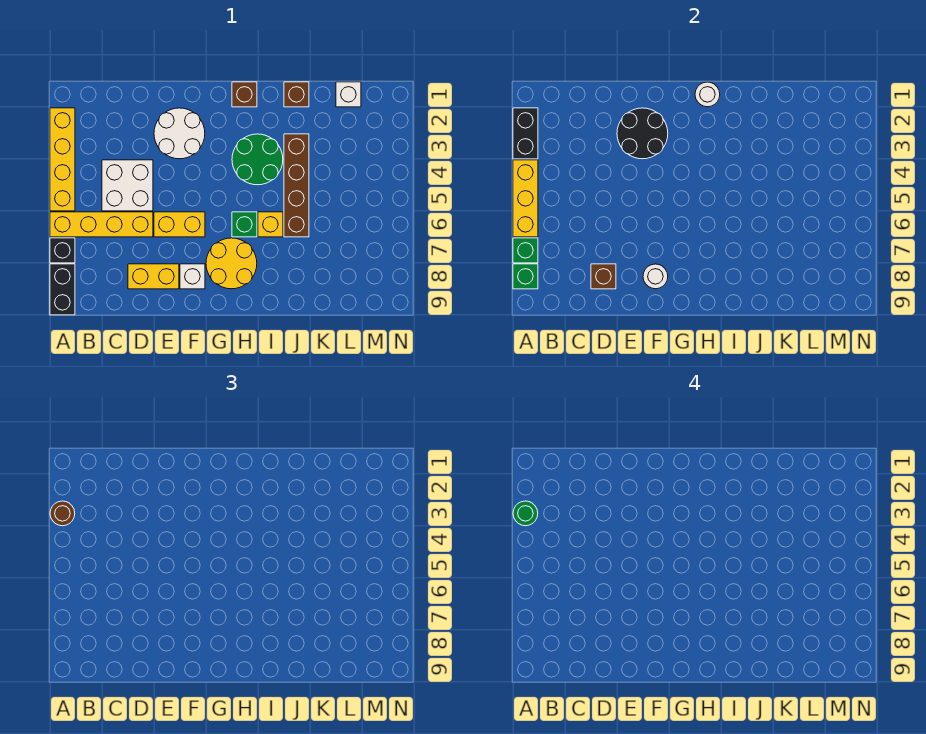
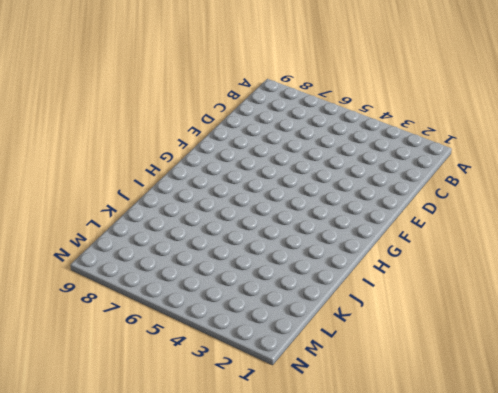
none -> yellow 1x4 brick [50,108,75,211]
none -> yellow 1x4 brick [50,212,153,237]
none -> black 1x1 brick [50,238,75,263]

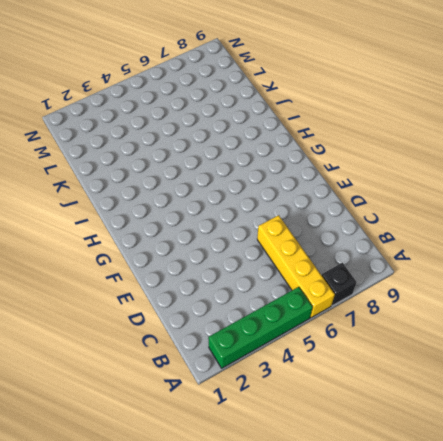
green 1x4 brick [208,287,313,368] -> yellow 1x4 brick [50,108,75,211]
none -> black 1x2 brick [50,264,75,315]
none -> white 2x2 brick [102,160,153,211]
none -> yellow 1x2 brick [128,264,179,289]

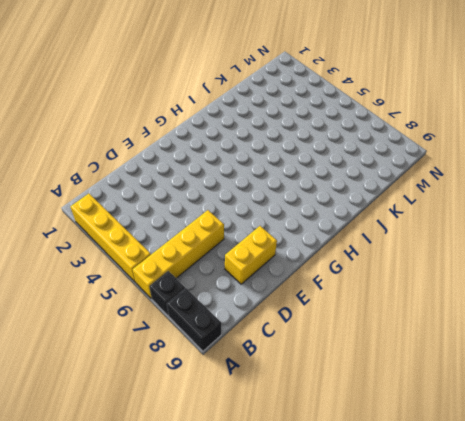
none -> white 2x2 brick [102,160,153,211]
none -> white 2x2 round brick [154,108,205,159]
none -> yellow 1x2 brick [154,212,205,237]

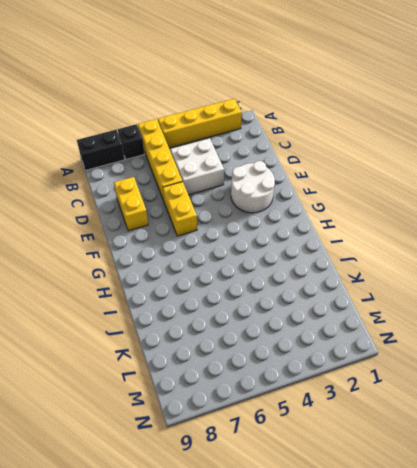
none -> white 1x1 brick [180,264,205,289]
none -> yellow 2x2 round brick [206,238,257,289]
none -> brown 1x1 brick [232,82,257,107]

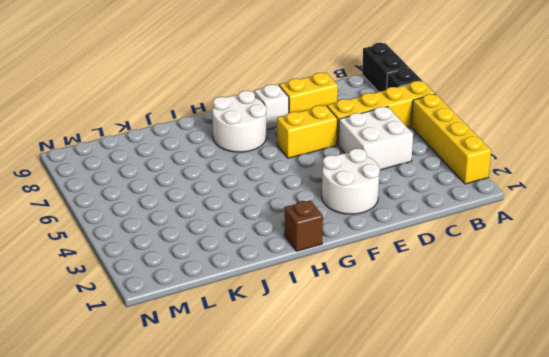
white 2x2 round brick [212,90,266,152] -> yellow 2x2 round brick [206,238,257,289]
none -> green 2x2 round brick [232,134,283,185]
none -> green 1x1 brick [232,212,257,237]
none -> yellow 1x1 brick [258,212,283,237]

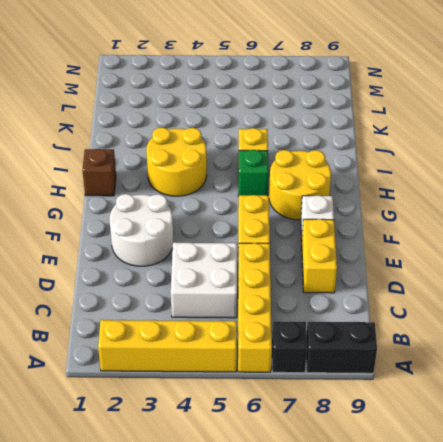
yellow 2x2 round brick [146,127,207,196] -> green 2x2 round brick [232,134,283,185]
none -> brown 1x1 brick [284,82,309,107]
none -> brown 1x4 brick [284,134,309,237]
none -> white 1x1 brick [336,82,361,107]

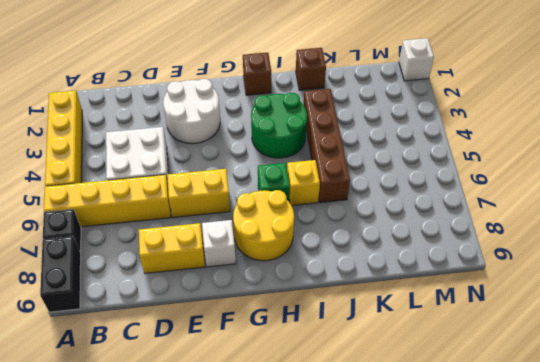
white 1x1 brick [399,38,434,81] -> white 1x1 brick moved to [336,82,361,107]
none -> black 1x2 brick [513,108,538,159]
none -> yellow 1x3 brick [513,160,538,237]
none -> green 1x1 brick [513,238,538,263]

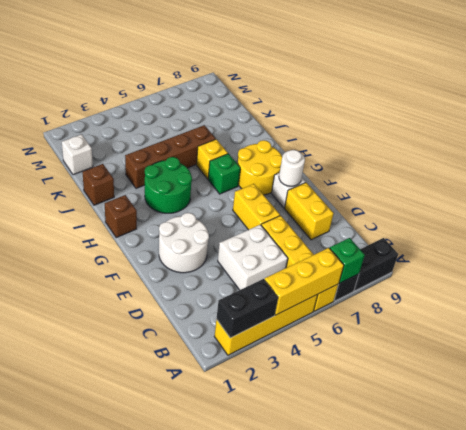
none -> green 1x1 brick [513,264,538,289]
none -> brown 1x1 brick [591,264,616,289]
none -> black 2x2 round brick [617,108,668,159]

